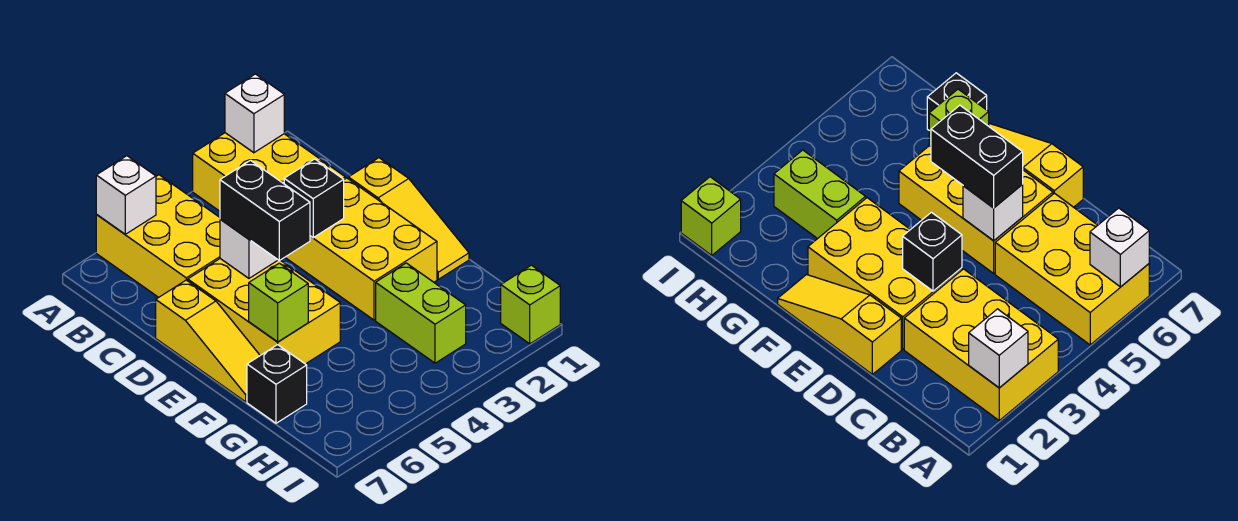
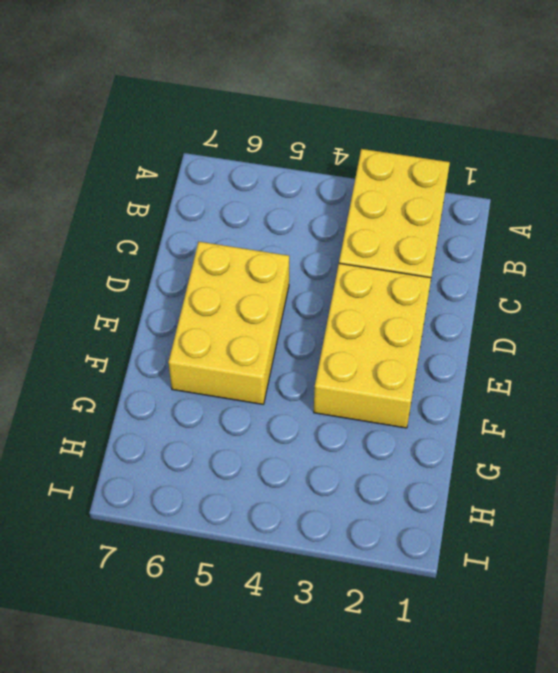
none -> yellow 2x3 brick [96,175,220,297]
none -> yellow 1x3 slope [348,158,469,279]
none -> yellow 1x3 slope [156,280,260,402]

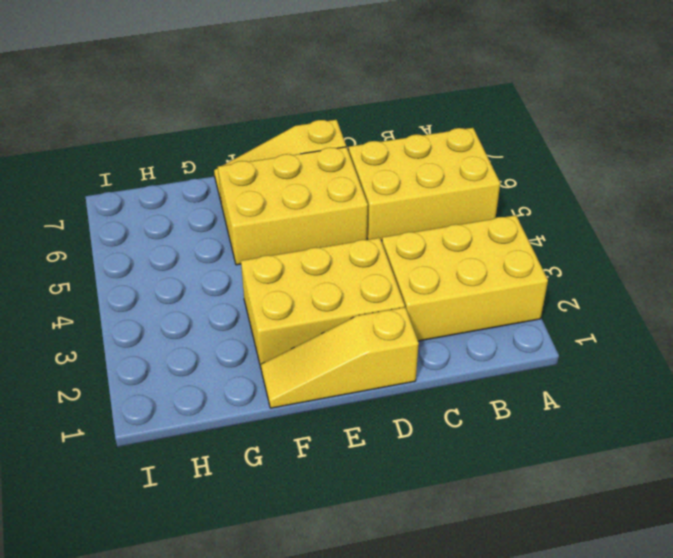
none -> lime 1x2 brick [376,263,466,363]
none -> black 1x1 brick [247,345,307,423]
none -> lime 1x1 brick [501,265,560,344]

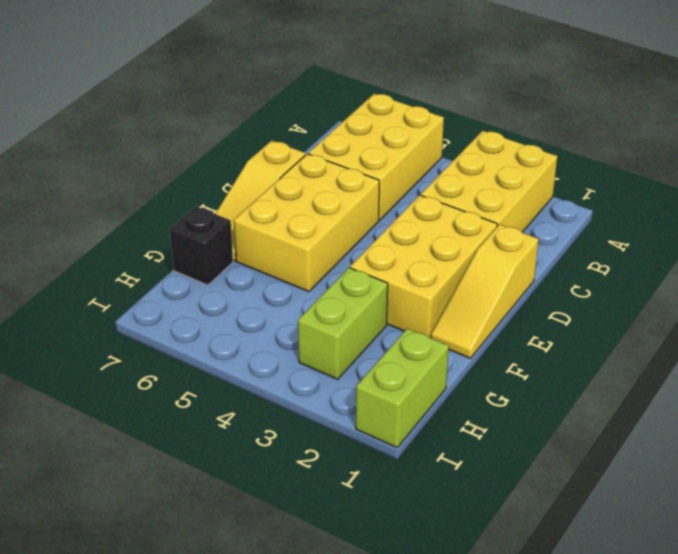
lime 1x2 brick [356,328,449,448] -> lime 1x1 brick [501,265,560,344]
none -> white 1x1 brick [225,74,284,153]
none -> white 1x1 brick [96,156,156,234]
none -> black 1x1 brick [284,159,344,238]

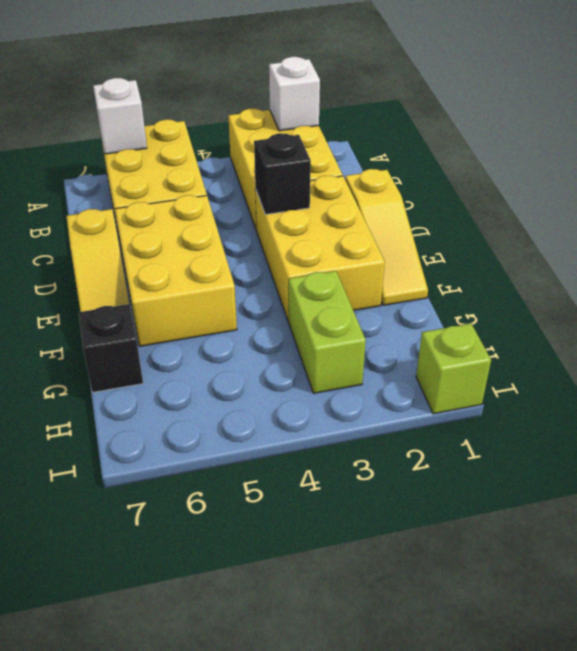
none -> white 1x1 brick [220,219,278,278]
none -> lime 1x1 brick [249,263,308,342]
none -> black 1x2 brick [220,160,310,260]

